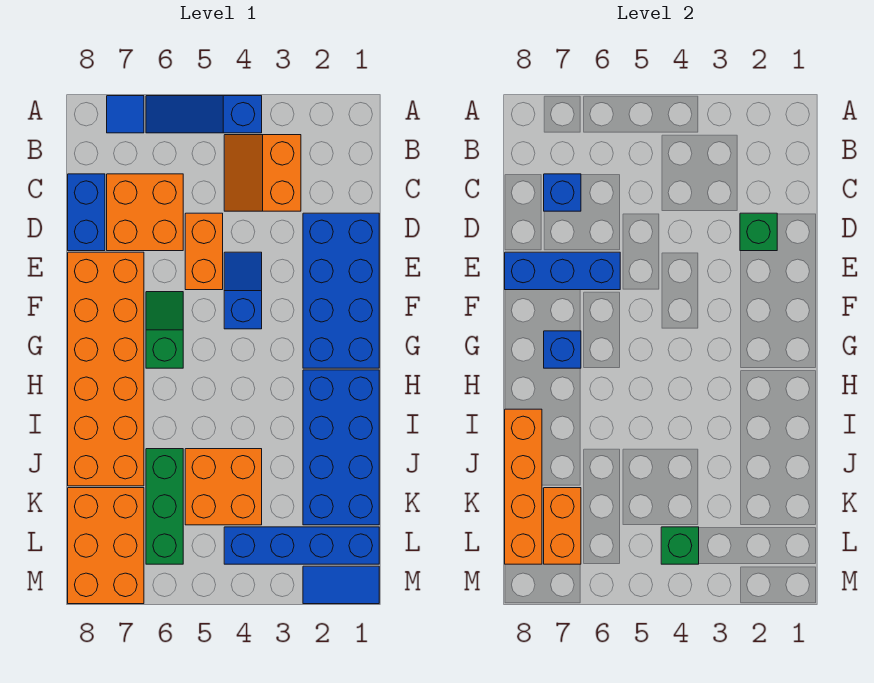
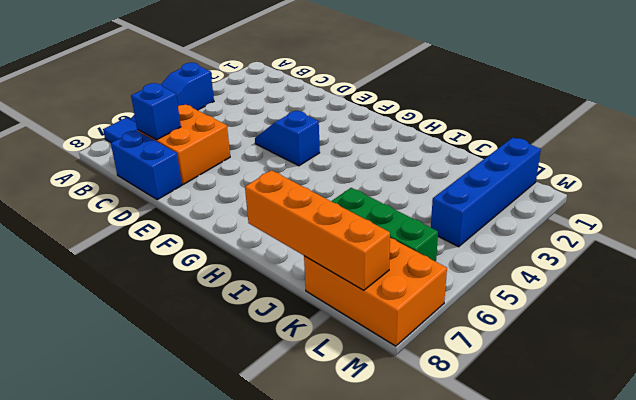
none -> orange 2x2 slope [224,135,301,211]
none -> blue 2x4 brick [303,213,379,368]
none -> orange 1x2 brick [185,213,223,290]

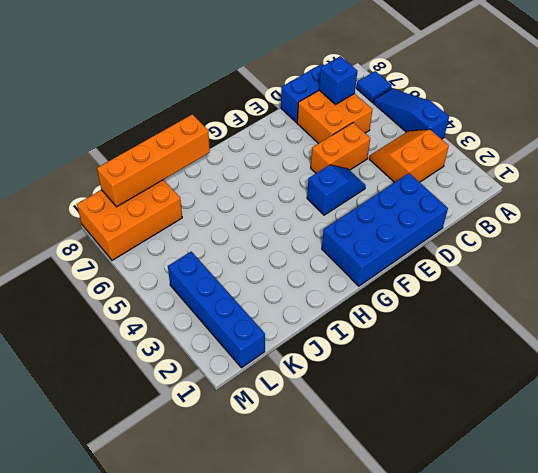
none -> orange 2x6 brick [68,252,144,486]
none -> green 1x2 slope [146,292,183,368]
none -> blue 2x4 brick [303,370,379,525]

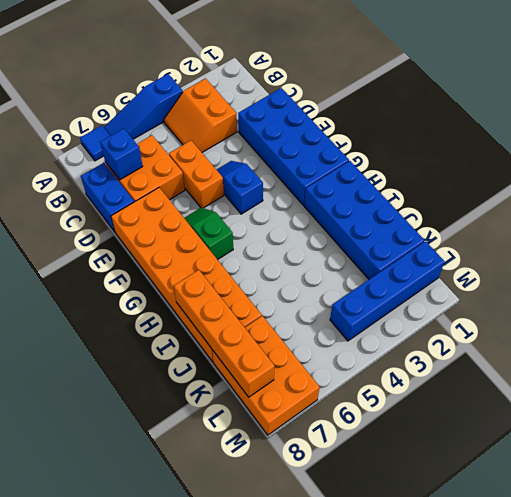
none -> orange 2x2 brick [185,449,262,525]
none -> green 1x3 brick [146,449,183,564]
none -> blue 1x2 tile [303,566,379,604]

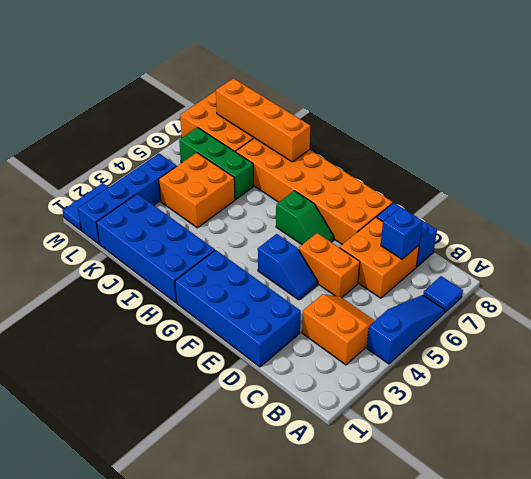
none -> green 1x1 brick [740,213,777,251]
none -> blue 1x3 brick [505,252,620,290]
none -> blue 1x1 brick [544,331,581,368]

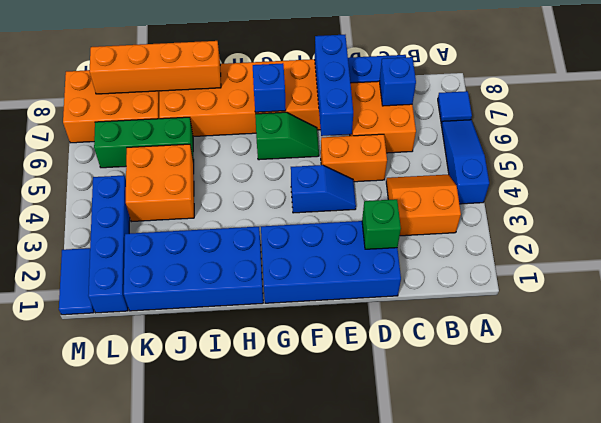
none -> orange 1x2 brick [544,488,581,564]
none -> green 1x1 brick [661,527,699,564]

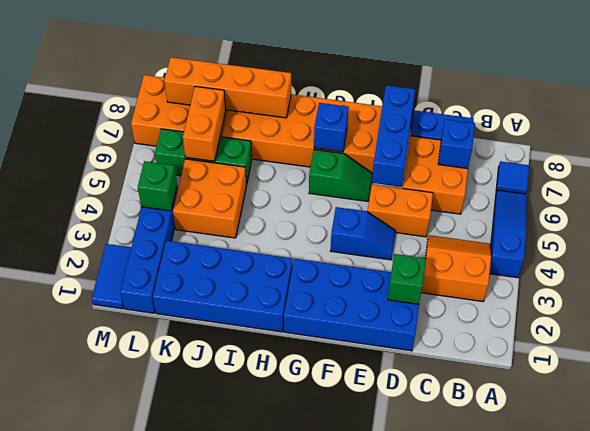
orange 1x2 brick [183,86,226,161] -> orange 1x2 brick turned to [544,488,581,564]

